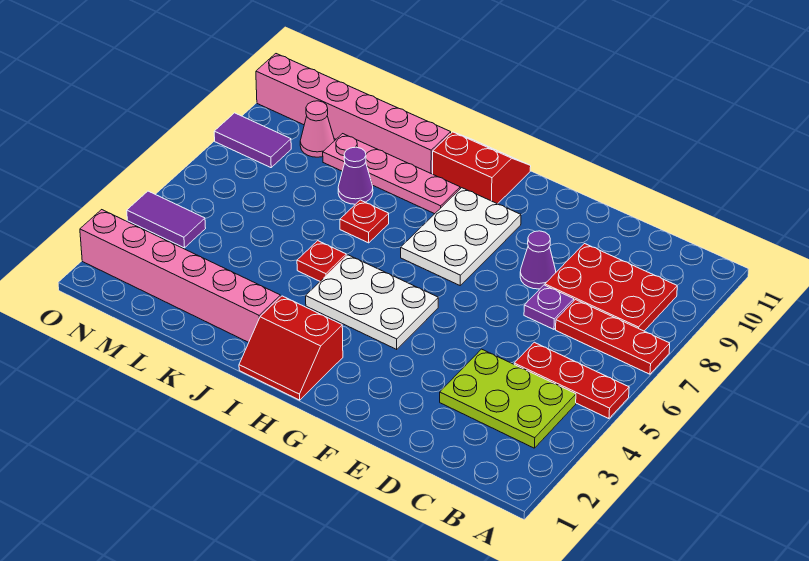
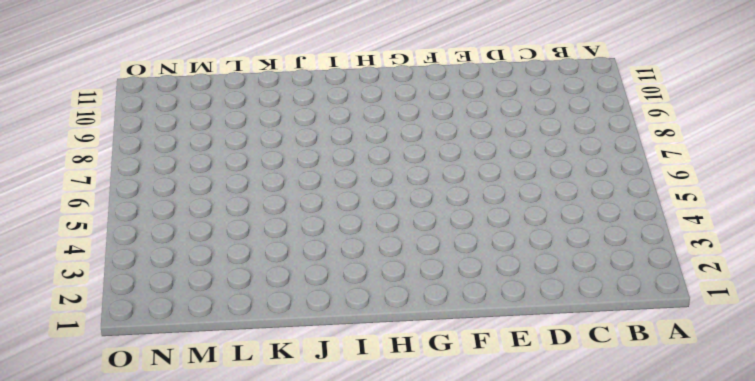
none -> red 1x3 plate [514,342,629,419]
none -> red 1x3 plate [556,300,670,374]
none -> lime 2x3 plate [440,349,576,448]

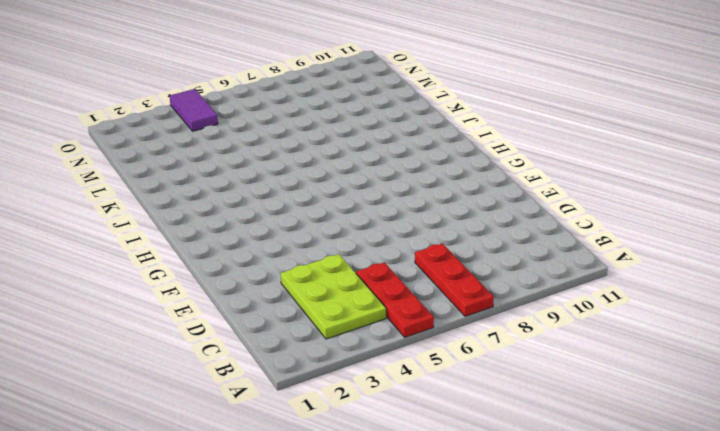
none -> red 2x3 plate [545,244,677,331]
none -> purple 1x1 plate [524,285,574,329]
none -> purple 1x1 cone [520,231,556,289]

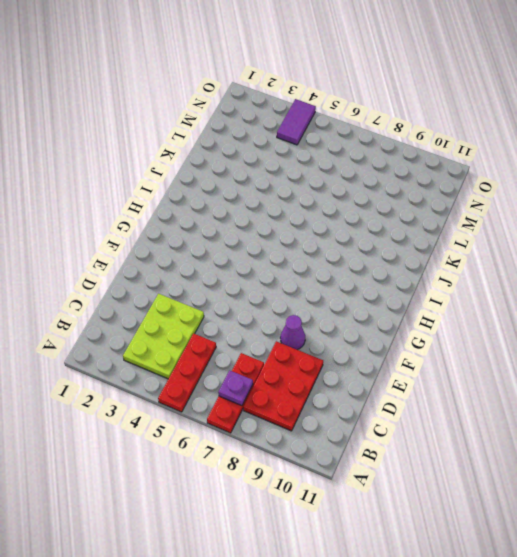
purple 1x1 plate [218,370,253,406] -> purple 1x1 plate moved to [524,285,574,329]
none -> white 2x3 plate [306,255,438,349]
none -> white 2x3 plate [401,188,521,285]
none -> red 2x2 slope [239,296,343,400]

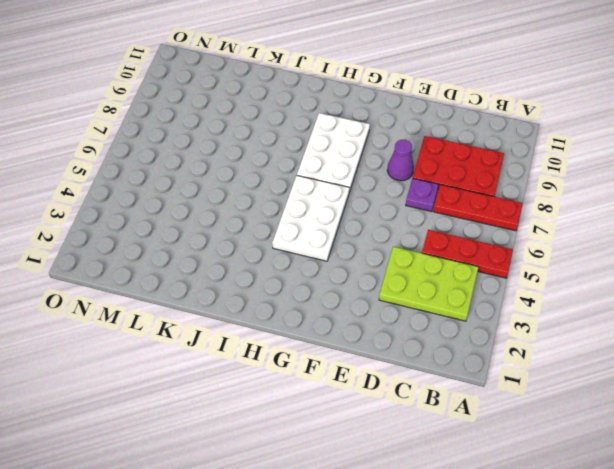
white 2x3 plate [272,175,349,261] -> white 2x3 plate turned to [306,255,438,349]
none -> red 2x2 slope [239,296,343,400]
none -> red 2x2 slope [433,132,531,204]
none -> pink 1x4 plate [323,134,460,214]

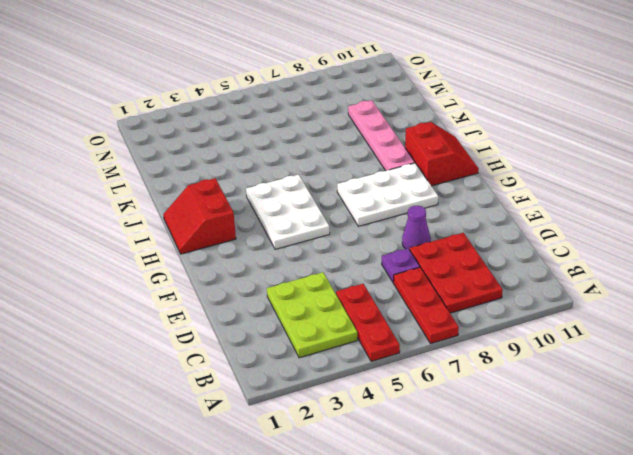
none -> pink 1x6 brick [80,210,281,342]
none -> red 1x1 plate [297,241,346,281]
none -> red 1x1 plate [340,200,389,243]

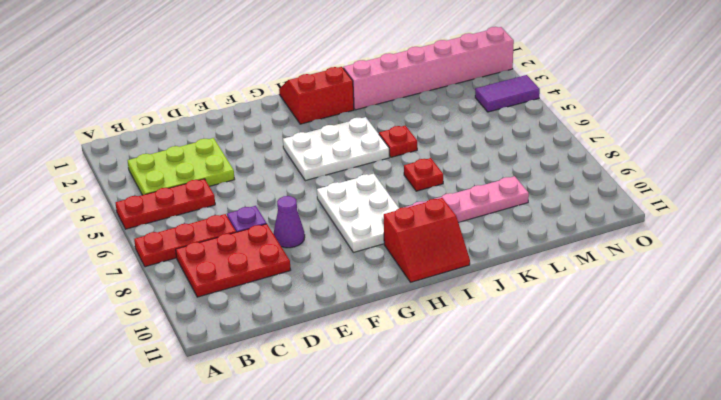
none -> pink 1x6 brick [256,54,451,174]
none -> purple 1x1 cone [338,147,373,204]
none -> pink 1x1 cone [300,101,335,157]

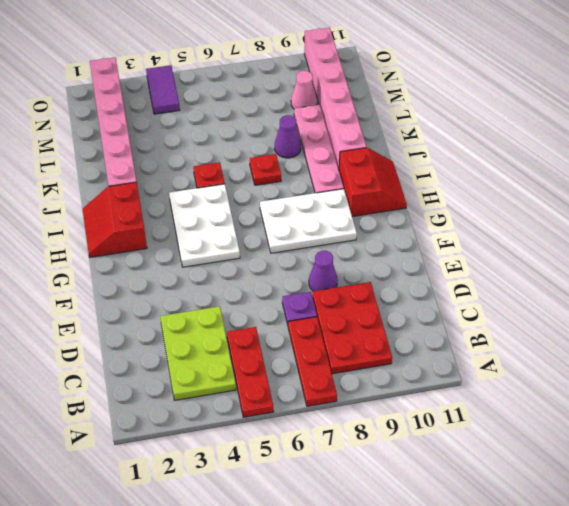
none -> purple 1x2 tile [214,113,291,168]

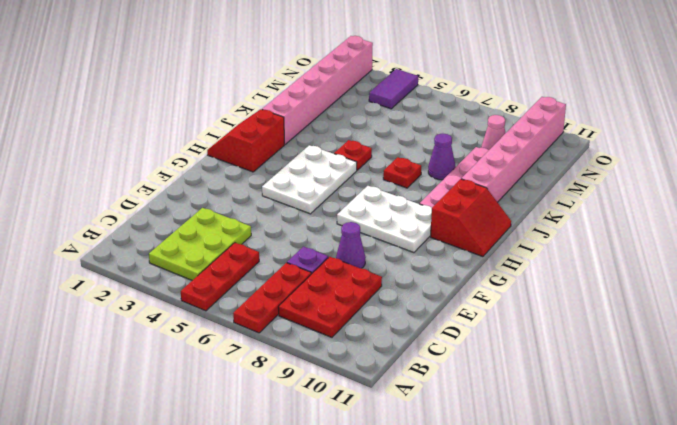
none -> purple 1x2 tile [214,113,291,168]

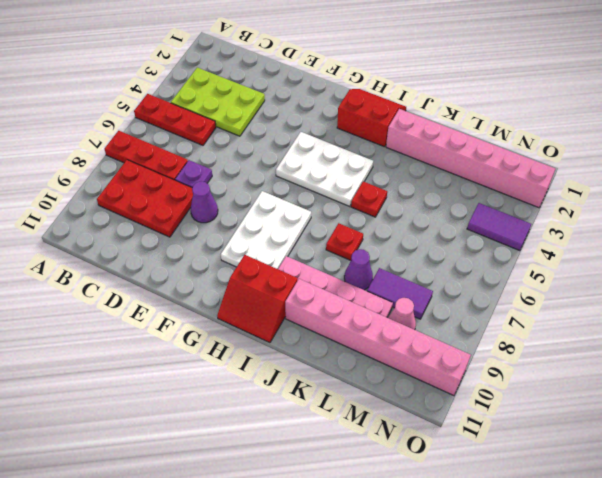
purple 1x2 tile [367,268,433,319] -> purple 1x2 tile moved to [214,113,291,168]

